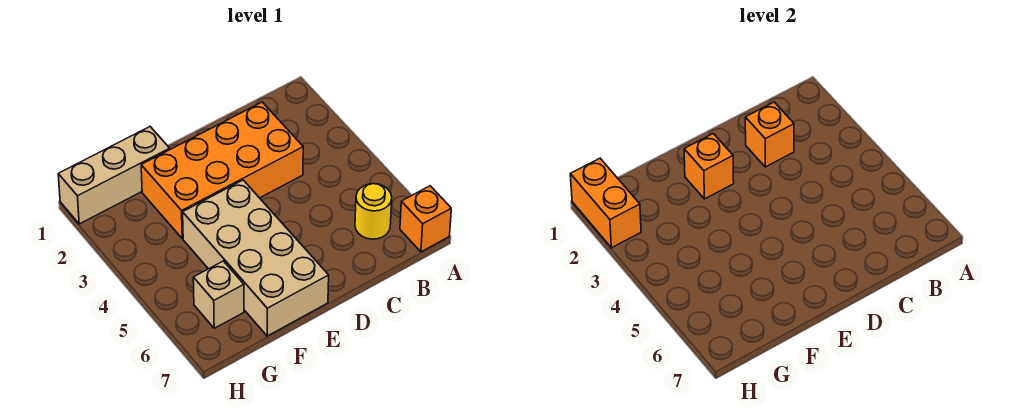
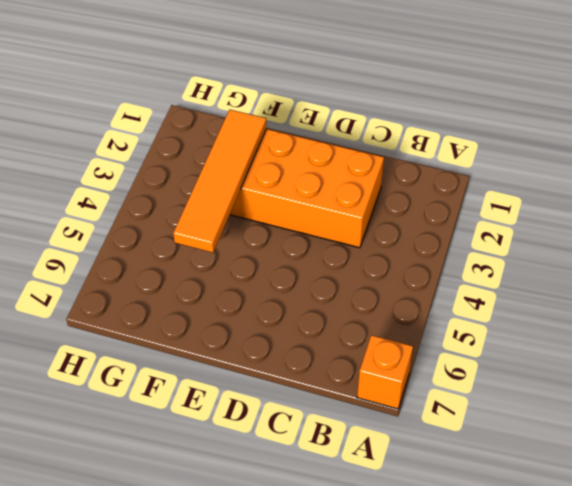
orange 1x4 tile [173,110,266,253] -> none
none -> yellow 1x1 round brick [355,184,392,239]
none -> tan 2x4 brick [183,180,329,336]

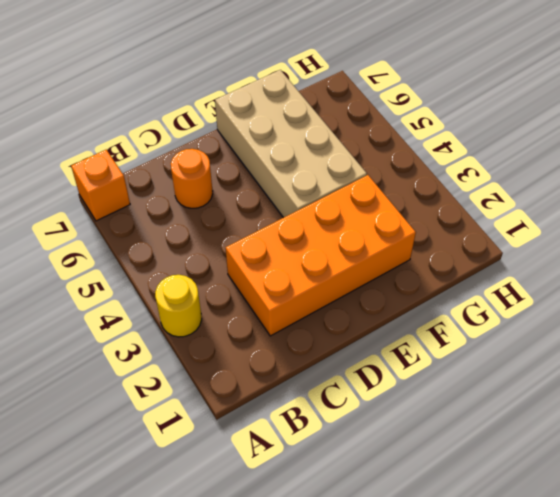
yellow 1x1 round brick [155,275,202,337] -> yellow 1x1 round brick moved to [355,184,392,239]
orange 1x1 round brick [171,149,213,208] -> none
none -> tan 1x3 brick [58,127,170,224]
none -> tan 1x1 brick [193,261,244,328]

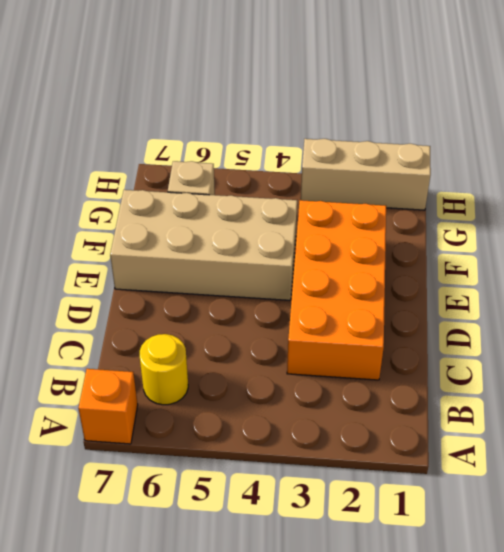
tan 1x3 brick [301,139,431,210] -> tan 1x3 brick turned to [58,127,170,224]
none -> orange 1x1 brick [745,102,794,167]
none -> orange 1x1 brick [684,134,734,199]

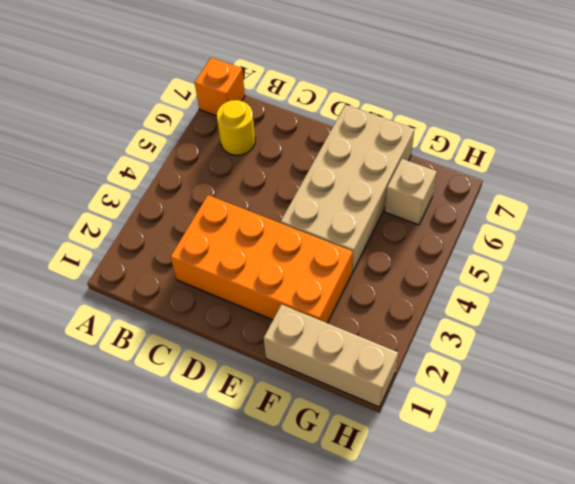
none -> orange 1x1 brick [745,102,794,167]
none -> orange 1x1 brick [684,134,734,199]

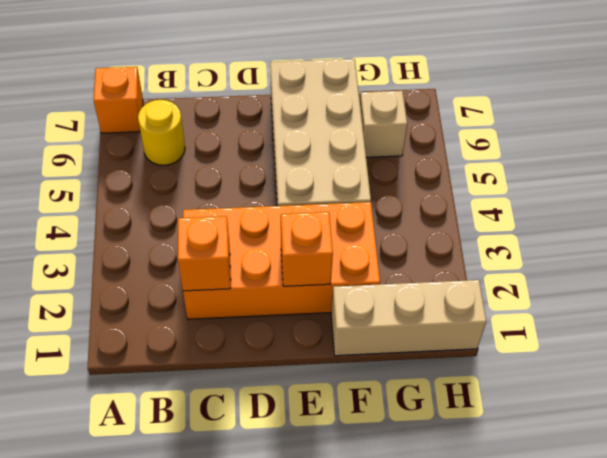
none -> orange 1x2 brick [570,158,641,248]

